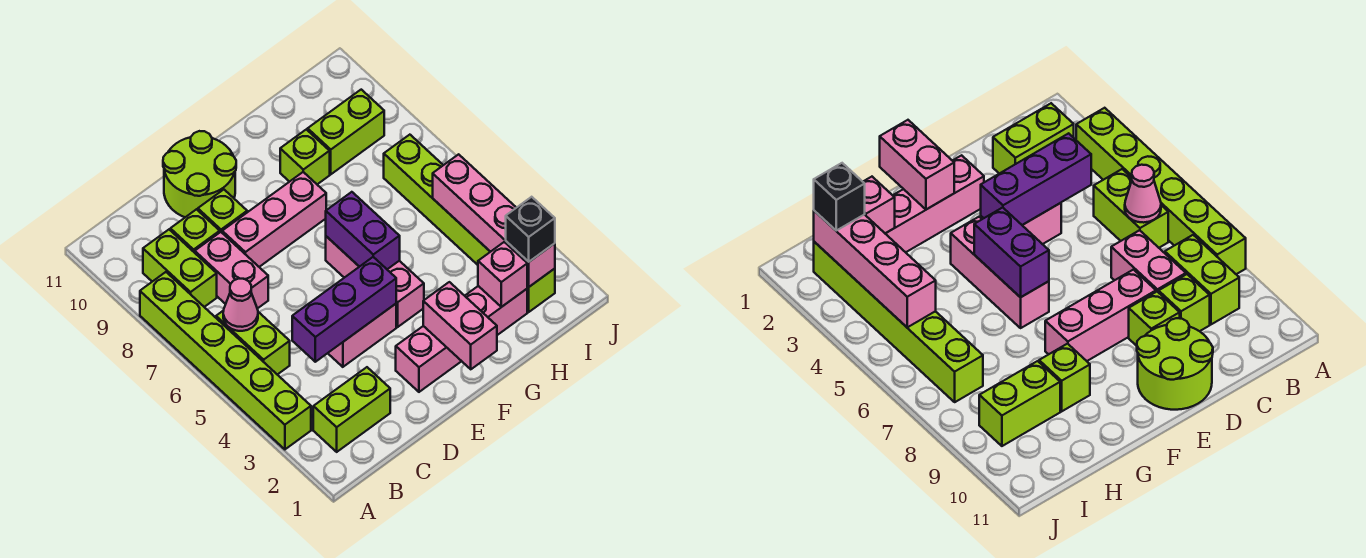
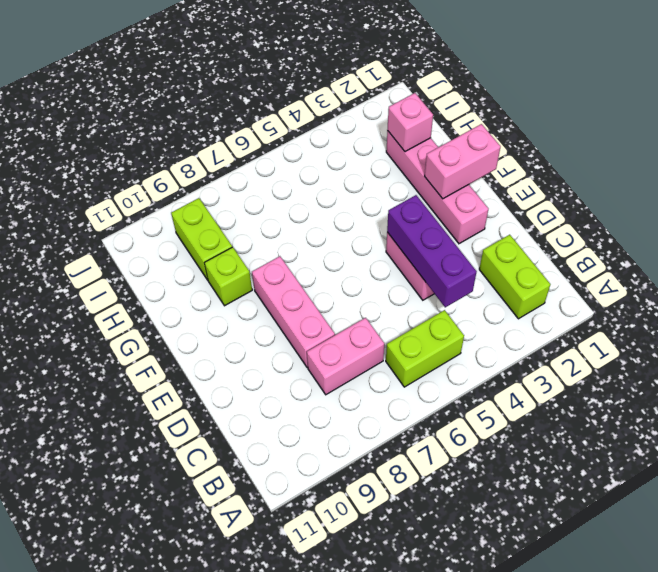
none -> lime 1x6 brick [140,272,311,449]
none -> lime 1x2 brick [143,230,217,307]
none -> lime 1x1 brick [170,209,220,253]

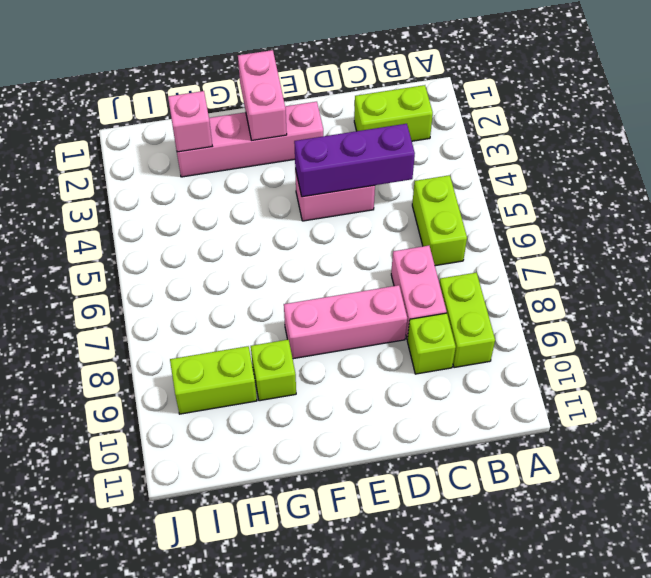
none -> lime 1x6 brick [140,272,311,449]
none -> lime 1x1 brick [198,190,247,232]
none -> lime 2x2 round brick [163,131,236,217]

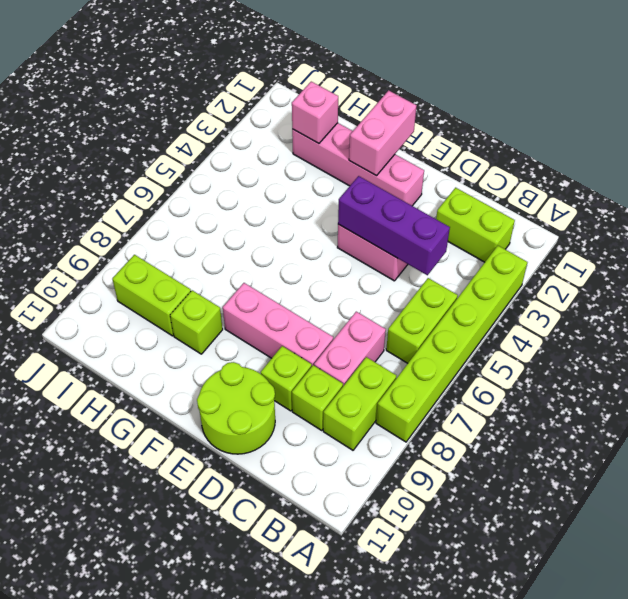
none -> pink 1x3 brick [326,236,424,327]
none -> lime 1x6 brick [384,135,555,312]
none -> pink 1x1 cone [223,279,258,331]

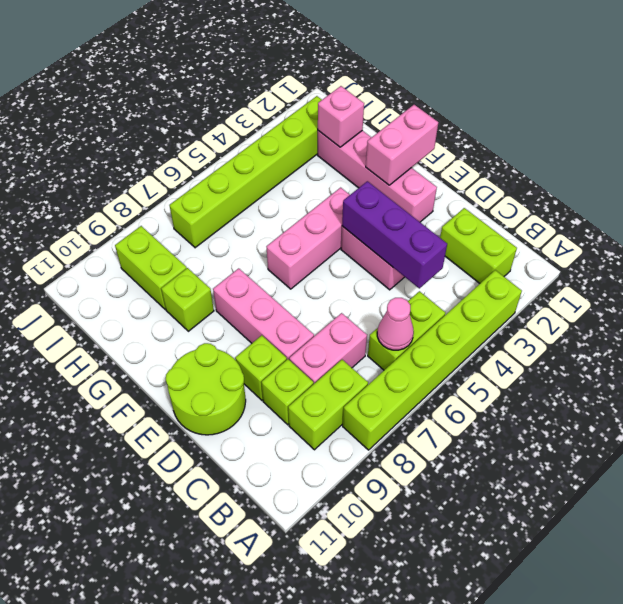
none -> purple 1x2 brick [326,192,400,269]
none -> pink 1x4 brick [433,154,555,287]
none -> black 1x1 brick [506,197,555,262]

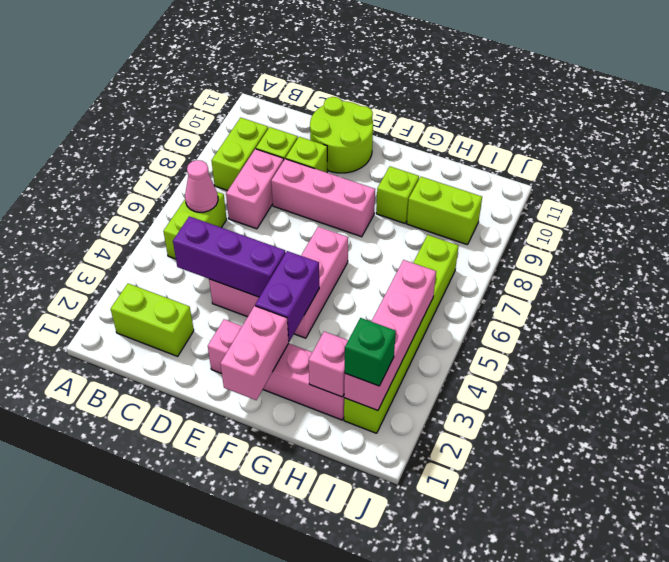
purple 1x2 brick [255,251,319,341] -> purple 1x2 brick moved to [326,192,400,269]
green 1x1 brick [345,318,396,386] -> black 1x1 brick [506,197,555,262]
none -> lime 1x6 brick [140,272,311,449]

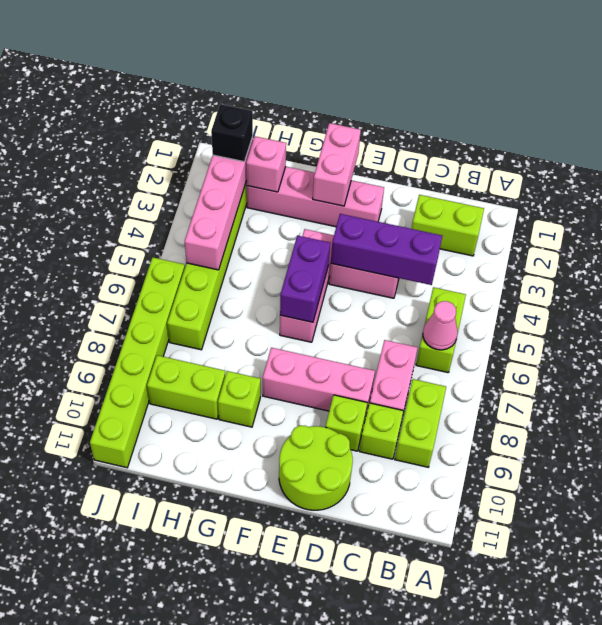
lime 1x6 brick [90,257,185,468] -> lime 1x6 brick moved to [140,272,311,449]

